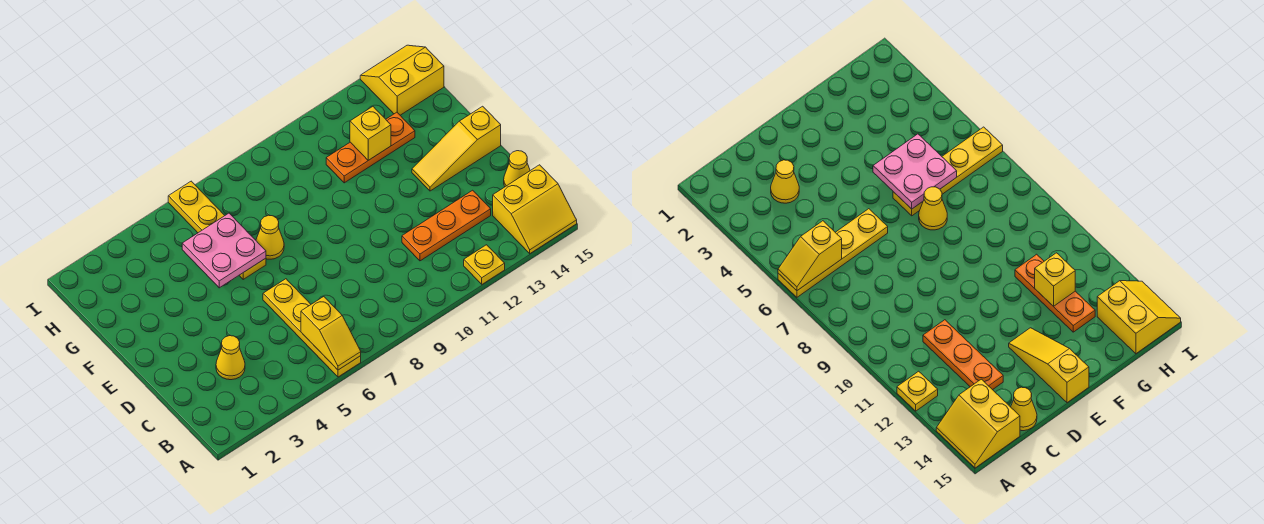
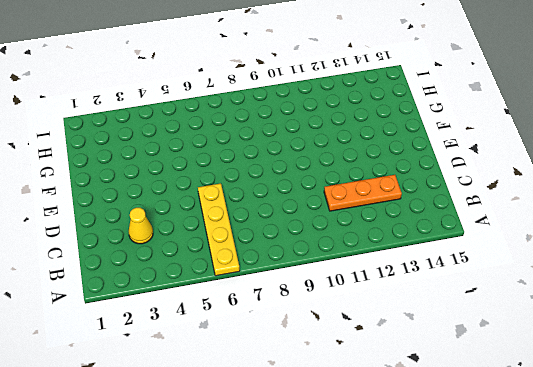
none -> yellow 1x1 plate [464,245,505,284]
none -> yellow 2x2 slope [493,165,577,254]
none -> yellow 1x1 cone [504,151,530,187]

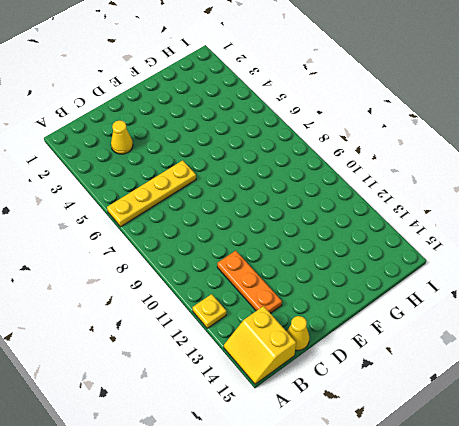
none -> yellow 1x3 slope [412,106,501,191]
none -> yellow 1x4 plate [168,181,266,279]
none -> yellow 1x1 cone [256,215,284,259]

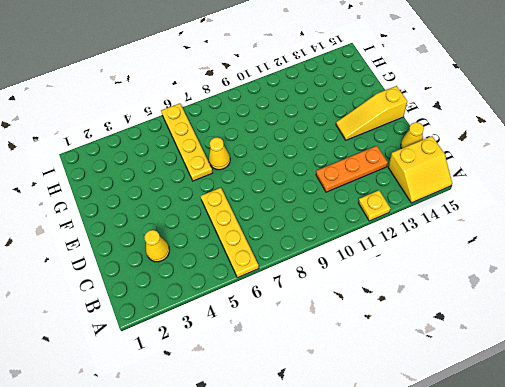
none -> orange 1x3 plate [326,112,415,183]
none -> yellow 2x2 slope [360,45,444,115]
none -> yellow 1x2 slope [301,297,361,370]

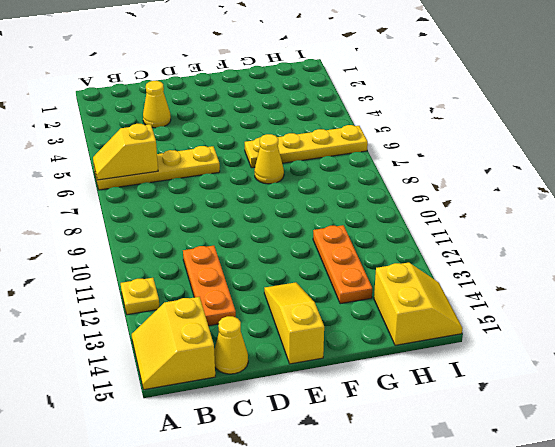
none -> pink 2x2 plate [182,213,266,288]
none -> yellow 1x1 brick [350,107,391,160]

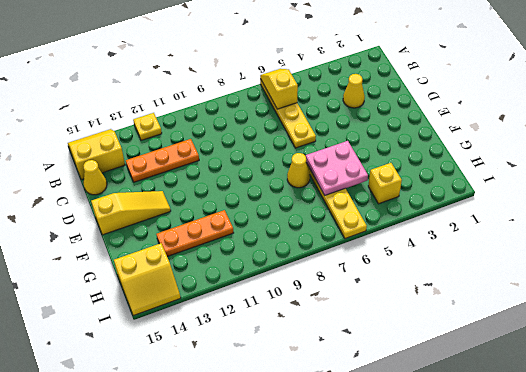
yellow 1x1 brick [368,163,402,204] -> yellow 1x1 brick moved to [350,107,391,160]

